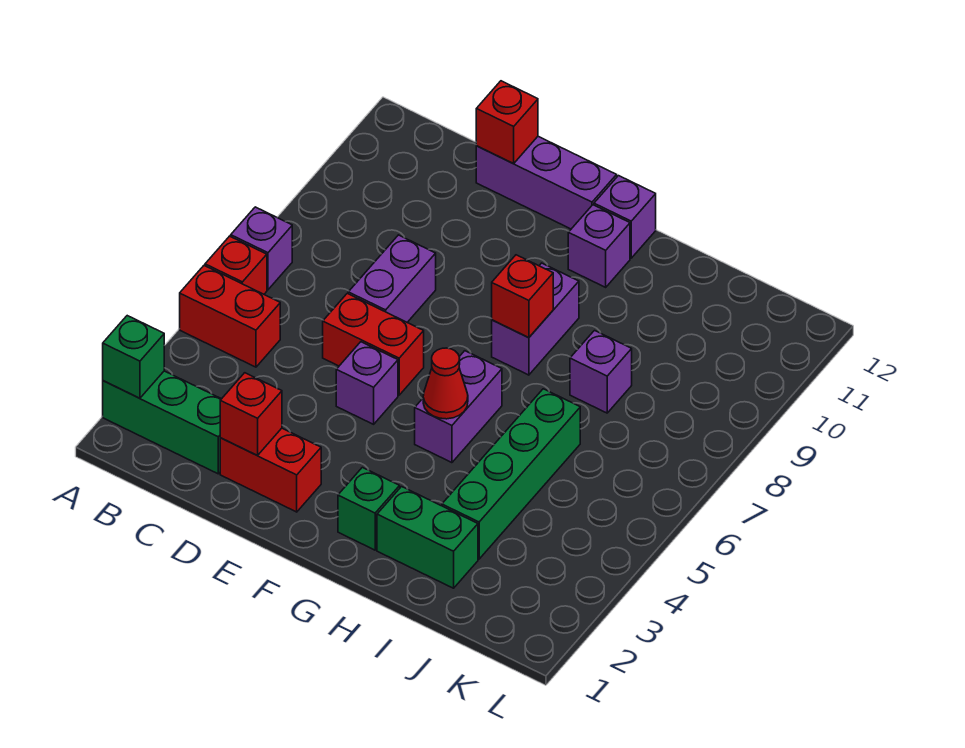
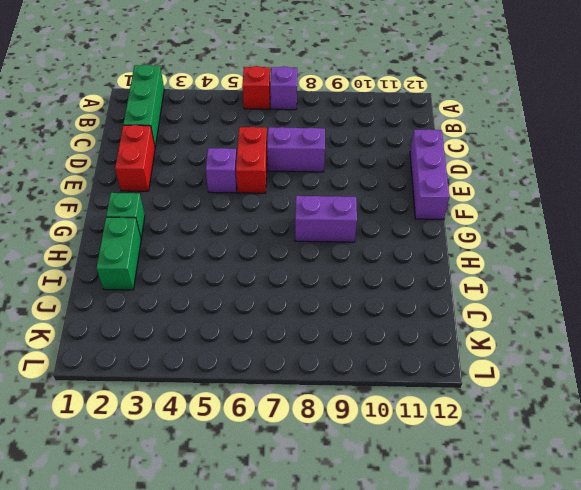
none -> red 1x2 brick [180,266,280,367]
none -> purple 1x2 brick [415,351,502,463]
none -> purple 1x1 brick [568,205,630,287]

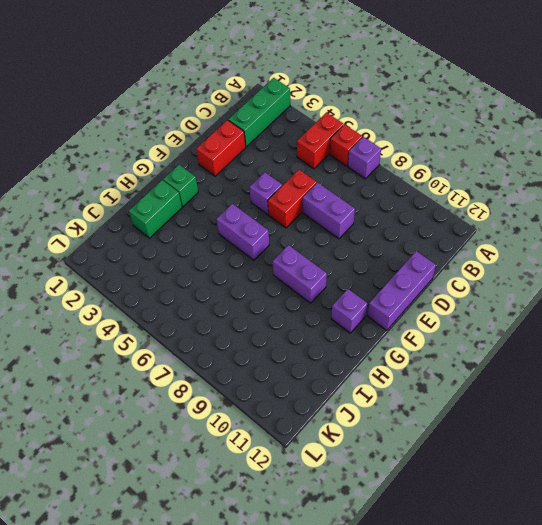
none -> purple 1x1 brick [594,176,656,258]
none -> green 1x4 brick [442,389,580,559]
none -> purple 1x1 brick [570,331,632,413]

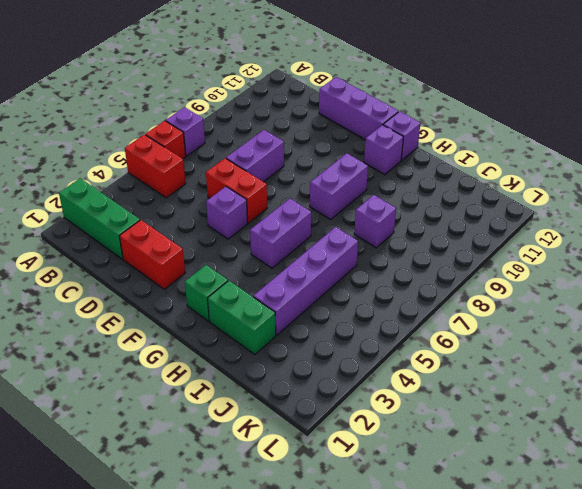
purple 1x4 brick [253,227,358,335] -> green 1x4 brick [442,389,580,559]
none -> green 1x1 brick [103,316,164,398]
none -> red 1x1 brick [220,373,282,455]
none -> red 1x1 brick [476,81,538,164]

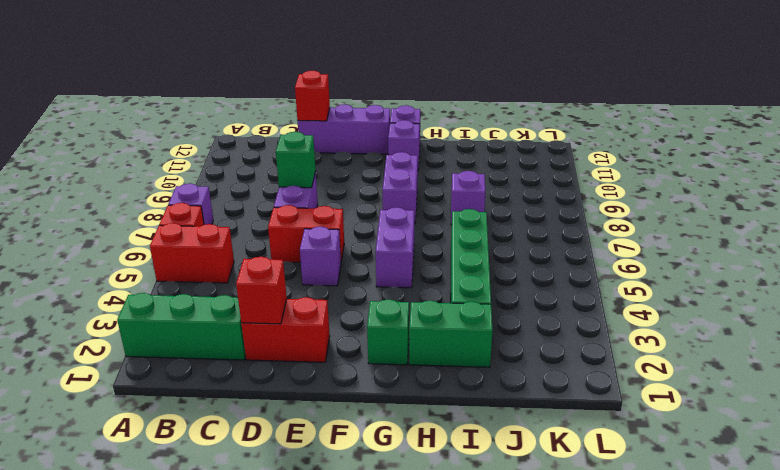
green 1x1 brick [276,132,316,188] -> green 1x1 brick moved to [103,316,164,398]
none -> red 1x1 cone [423,348,468,419]
none -> red 1x1 brick [492,255,553,338]

